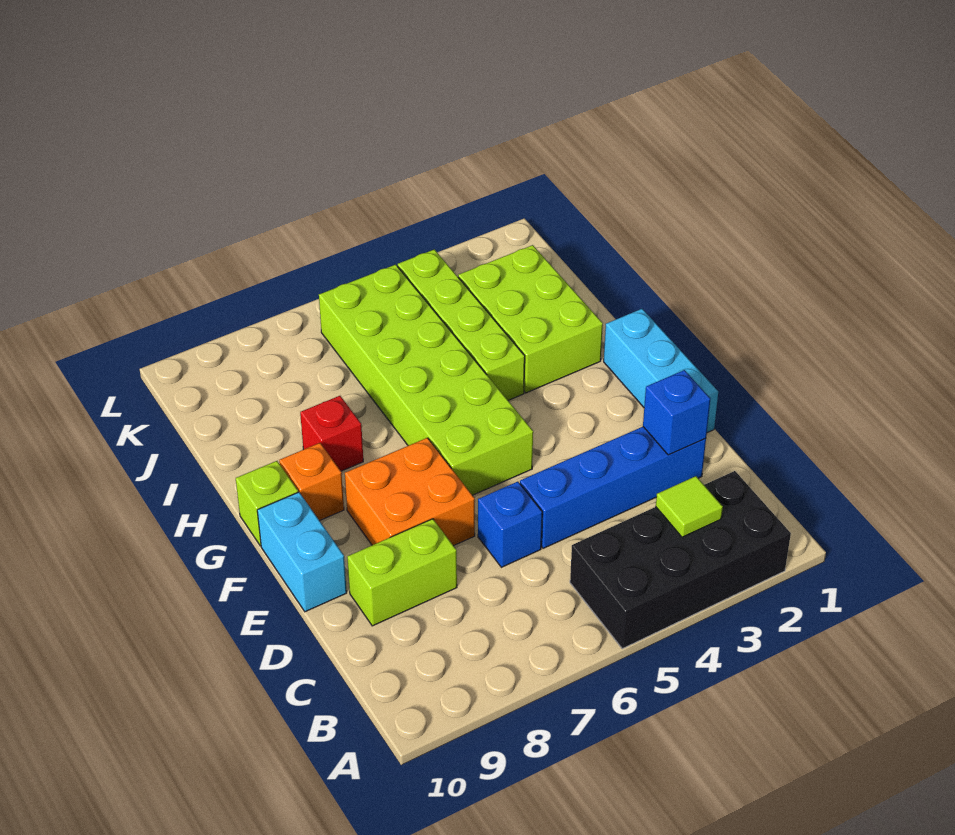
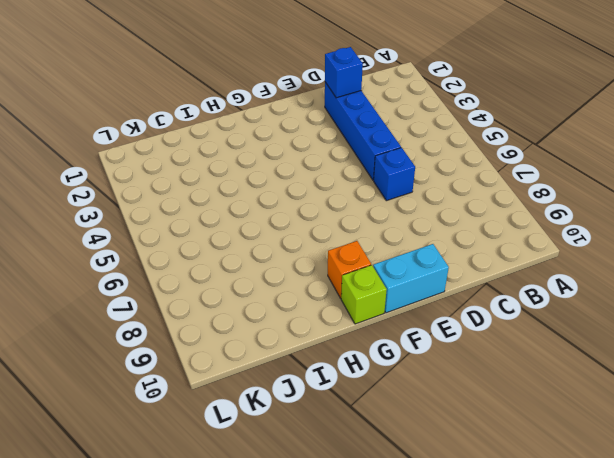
none -> black 2x4 brick [570,471,791,649]
none -> lime 1x2 brick [347,519,457,626]
none -> cyan 1x3 brick [604,309,718,433]

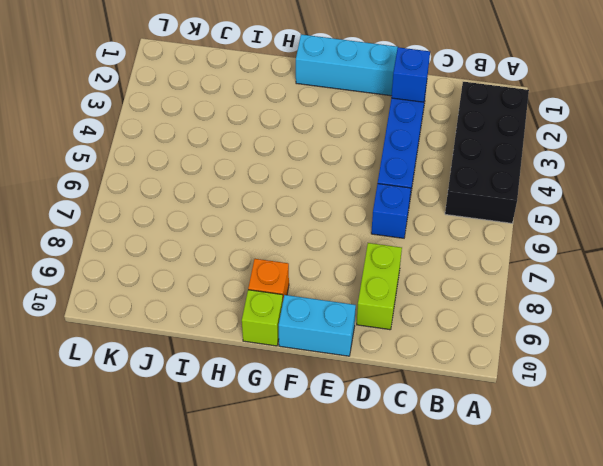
none -> orange 2x2 brick [345,438,475,546]
none -> lime 2x6 brick [319,265,533,495]
none -> lime 2x3 brick [458,245,603,393]

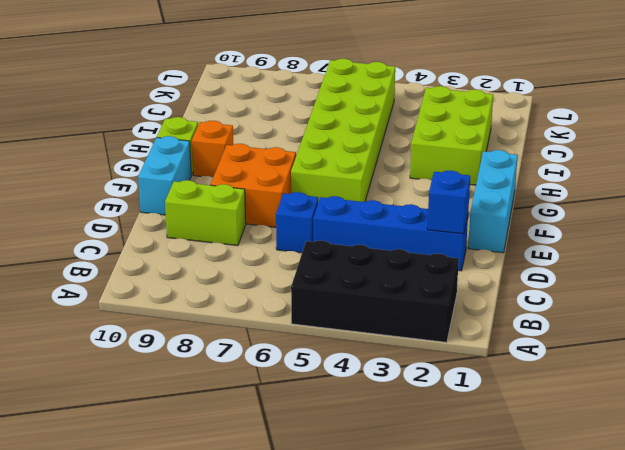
none -> lime 1x4 brick [398,249,525,400]
none -> red 1x1 brick [300,396,363,471]
none -> lime 1x1 tile [656,476,723,537]

